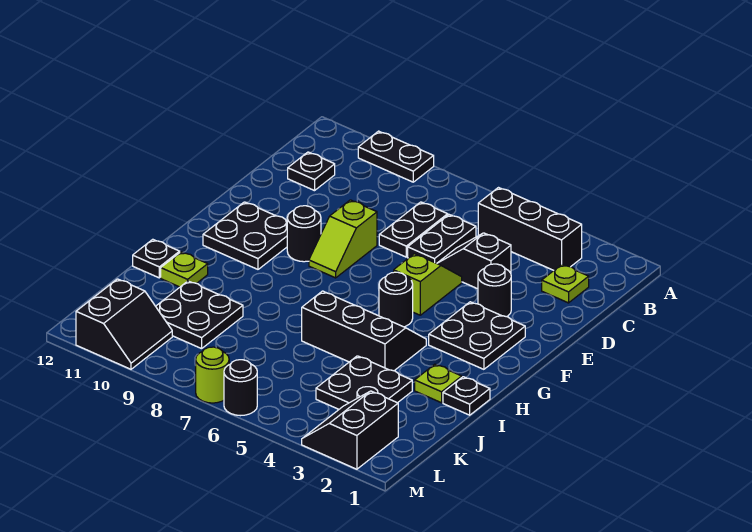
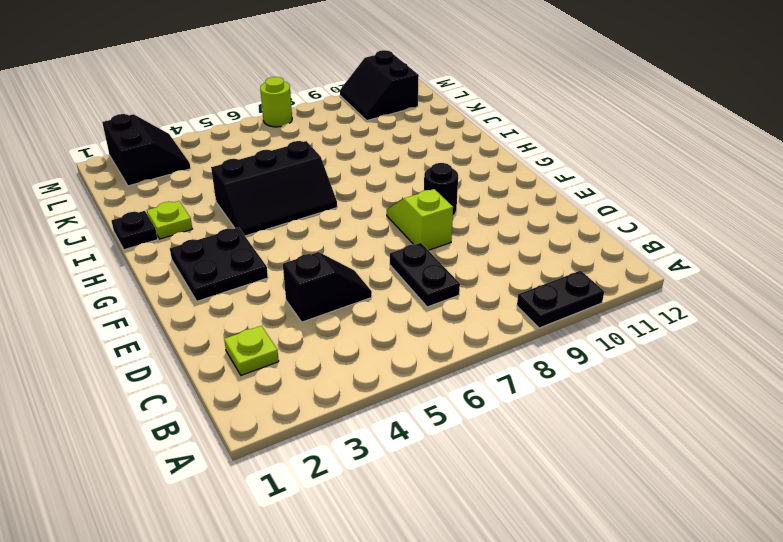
none -> black 1x3 brick [478,188,582,270]
none -> black 1x2 plate [408,215,476,263]
none -> black 1x1 plate [288,152,335,191]

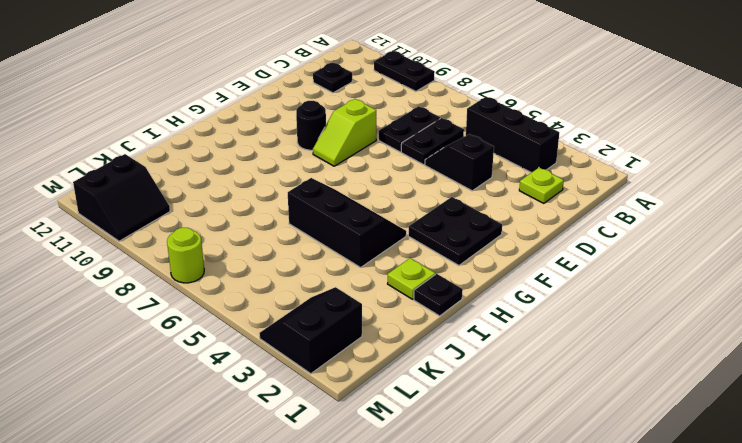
none -> black 1x1 round brick [478,264,511,317]
none -> lime 1x2 slope [394,254,462,315]
none -> black 2x2 plate [203,202,287,269]

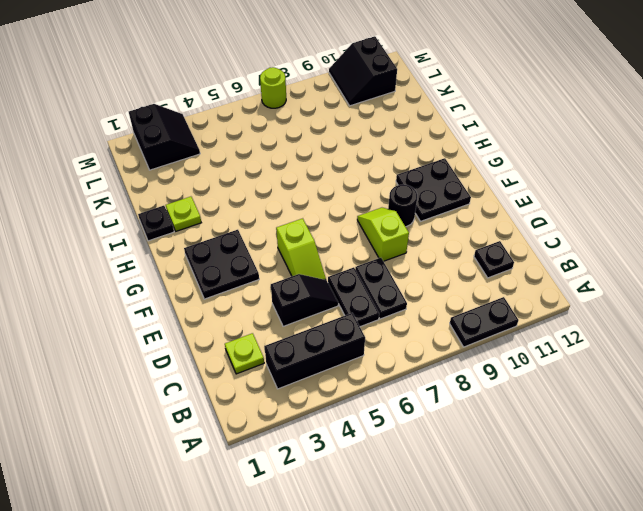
none -> black 1x1 round brick [478,264,511,317]
none -> black 1x1 round brick [379,272,413,327]
none -> black 2x3 slope [302,291,426,371]

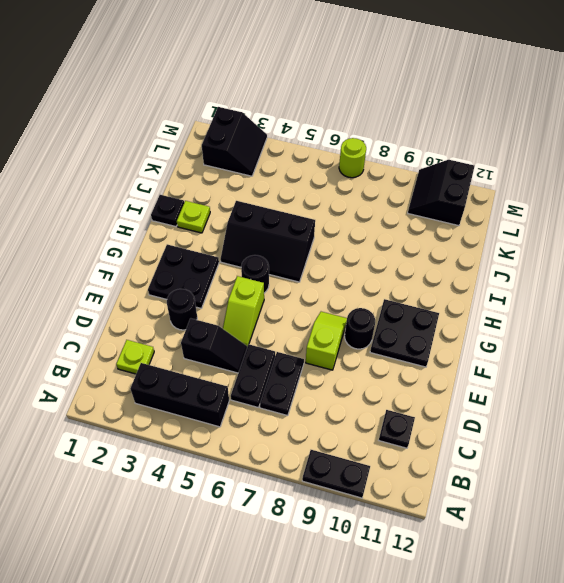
none -> lime 1x1 plate [161,252,208,287]
none -> black 1x1 plate [133,239,180,278]
none -> black 2x2 plate [316,356,412,409]

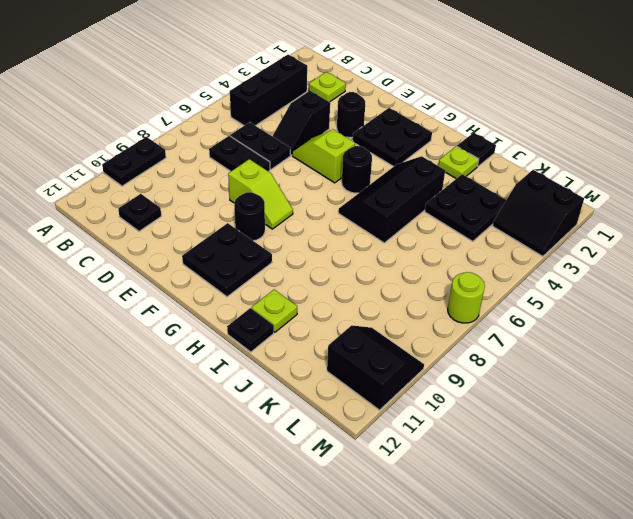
none -> black 2x2 plate [156,281,243,349]
none -> black 1x1 round brick [224,360,257,416]

